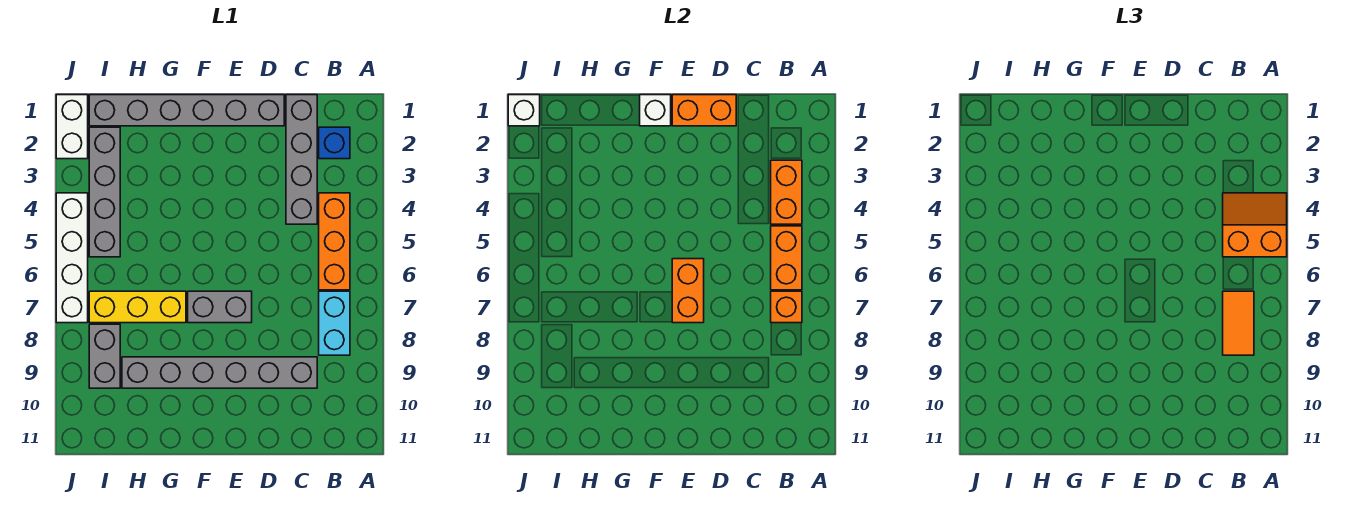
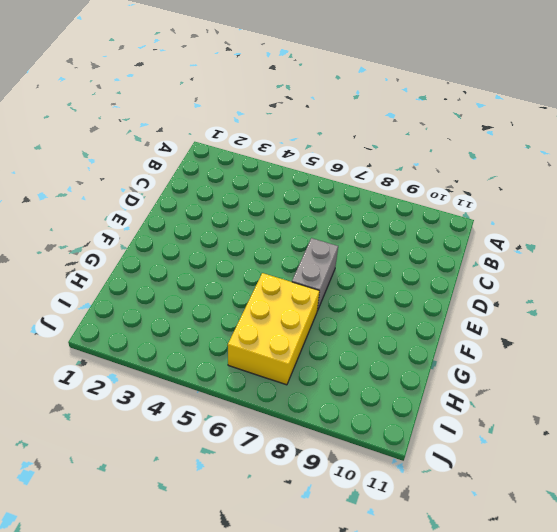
yellow 2x3 brick [228,273,320,385] -> yellow 1x3 brick [89,291,186,323]
none -> blue 1x1 brick [319,127,350,159]
none -> orange 1x3 brick [319,193,350,290]
none -> cyan 1x2 brick [319,291,350,355]

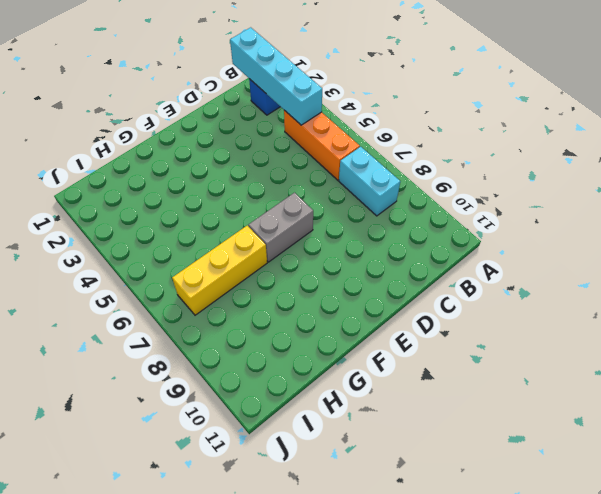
cyan 1x4 brick [230,27,322,125] -> orange 1x2 brick [771,160,802,224]
none -> grey 1x4 brick [286,95,317,224]
none -> grey 1x6 brick [122,357,317,388]
none -> grey 1x6 brick [89,95,284,126]

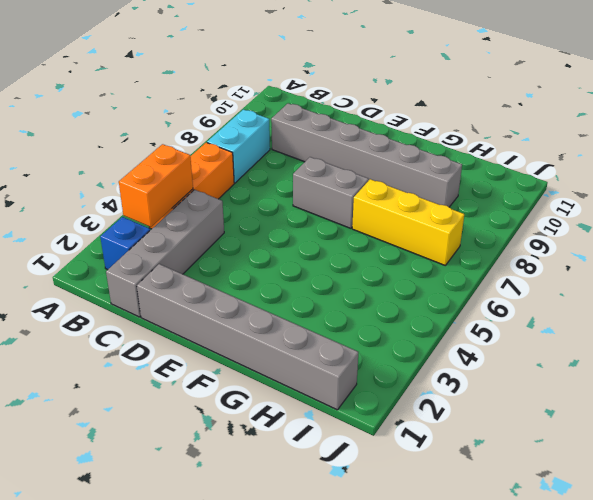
none -> grey 1x4 brick [89,127,120,257]
none -> grey 1x2 brick [89,324,120,388]
none -> white 1x2 brick [56,95,88,159]

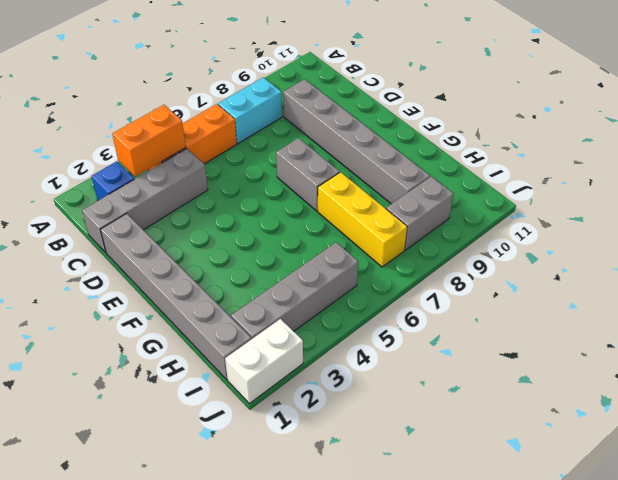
none -> white 1x4 brick [56,193,88,323]
none -> orange 1x2 brick [771,226,802,290]
none -> orange 1x1 brick [771,291,802,323]

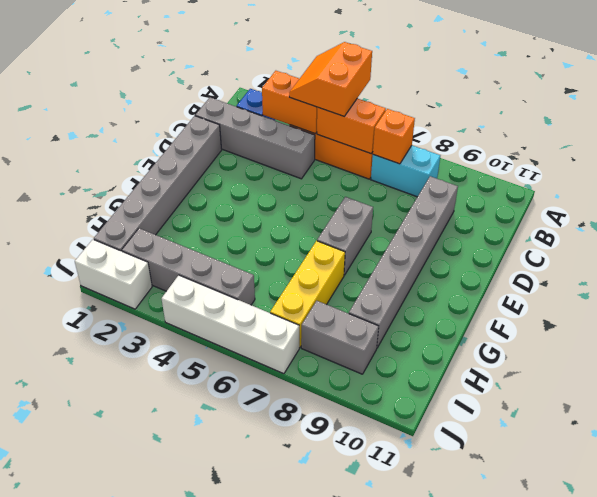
none -> orange 1x2 brick [672,95,736,126]
none -> orange 1x2 brick [672,259,704,323]
none -> white 1x1 brick [640,95,671,126]

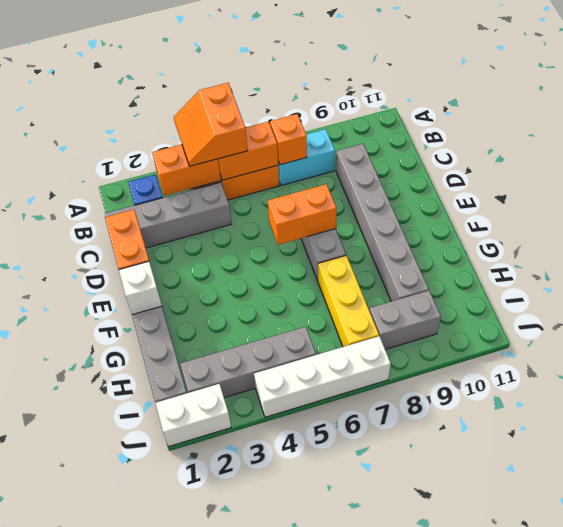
none -> white 1x1 brick [508,95,540,126]
none -> orange 1x2 tile [1223,291,1254,355]

